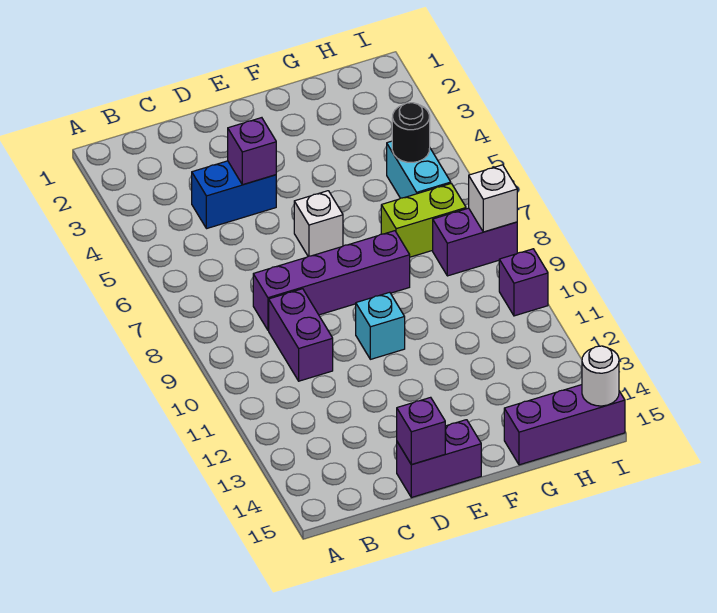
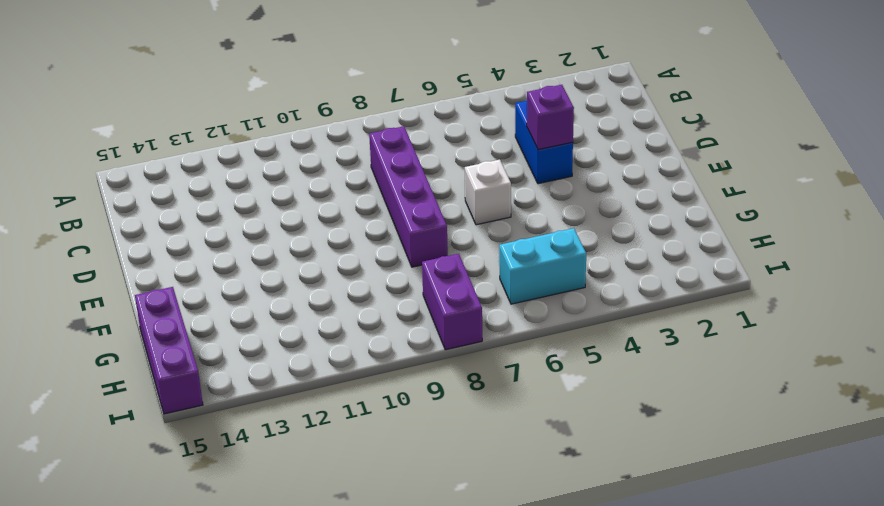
none -> purple 1x2 brick [269,289,333,381]
none -> purple 1x2 brick [397,420,481,498]
none -> cyan 1x1 brick [356,292,405,359]

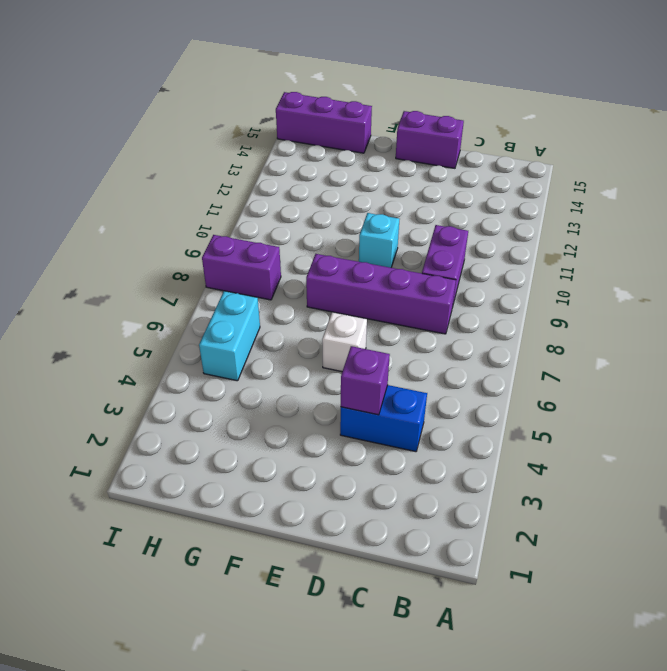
none -> lime 1x2 brick [381,184,466,257]
none -> purple 1x1 brick [499,249,548,316]
none -> purple 1x1 brick [397,397,445,465]

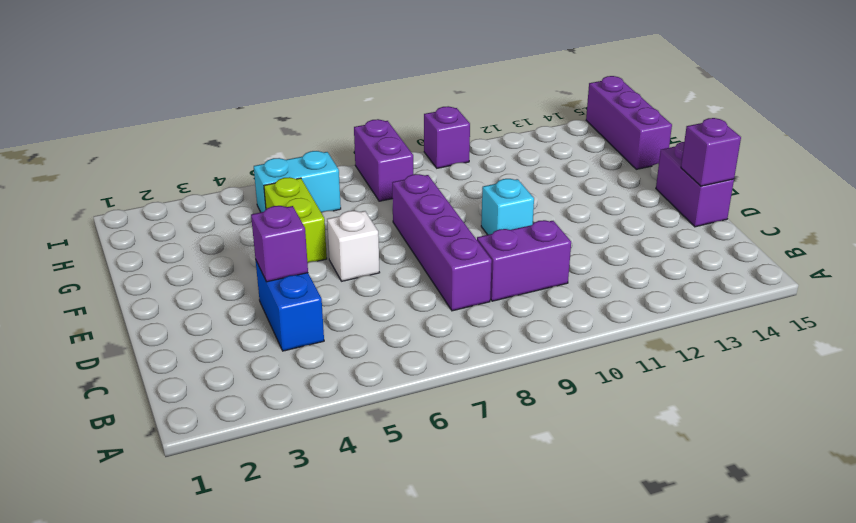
lime 1x2 brick [264,177,327,263] -> lime 1x2 brick moved to [381,184,466,257]
none -> black 1x1 round brick [392,103,430,162]
none -> white 1x1 brick [469,165,517,232]
none -> white 1x1 round brick [582,346,619,406]

